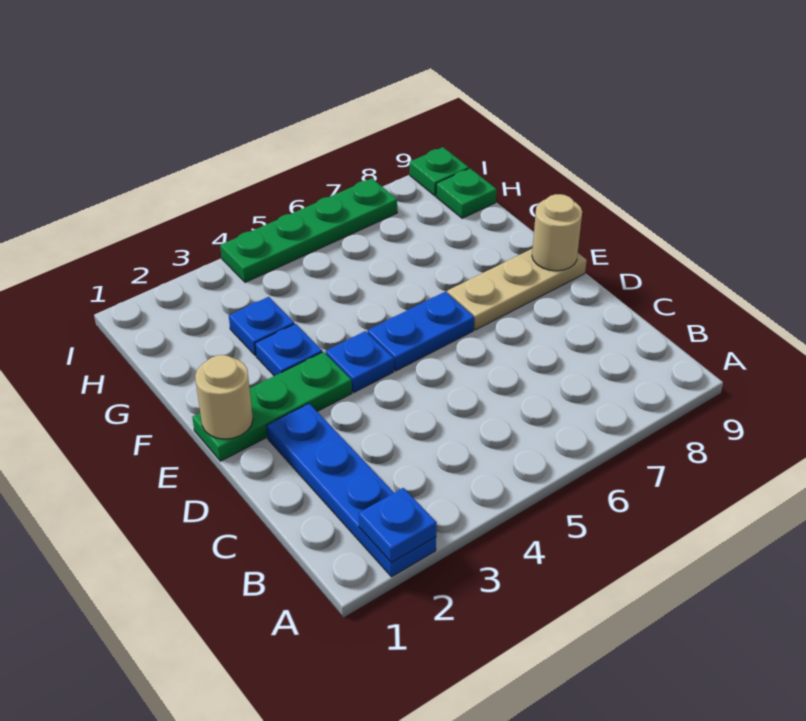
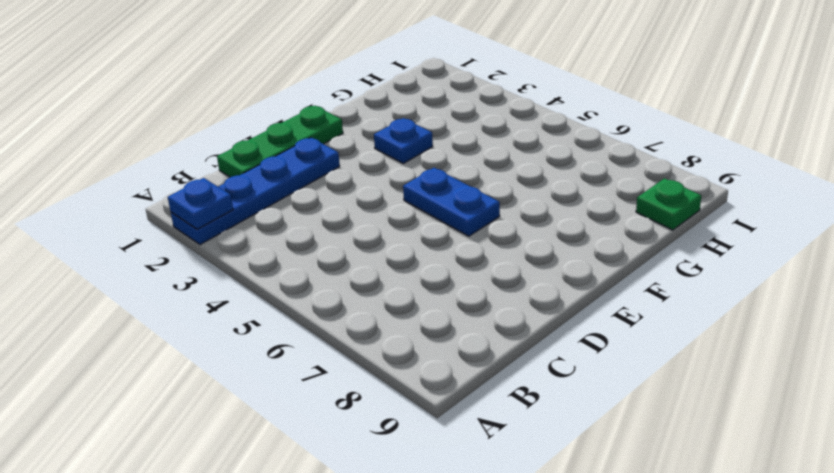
green 1x3 plate [217,106,343,177] -> green 1x3 plate turned to [192,352,352,461]
none -> blue 1x1 plate [326,331,394,392]
none -> tan 1x3 plate [447,248,587,330]
none -> blue 1x1 plate [229,297,294,356]

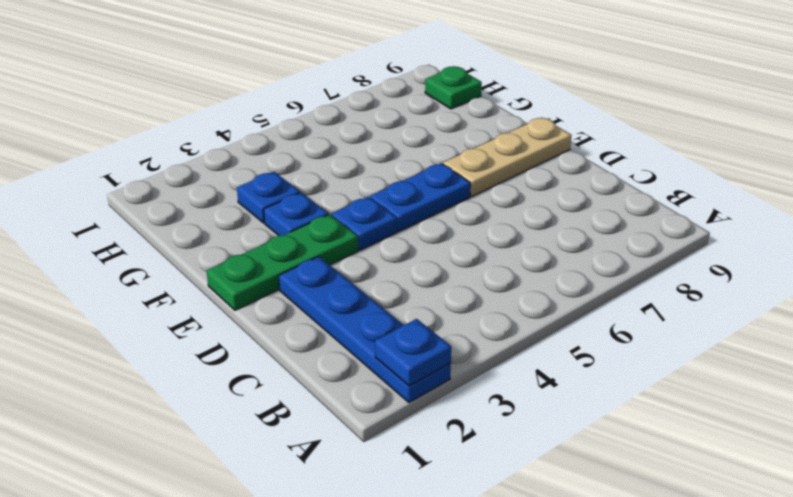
none -> green 1x4 plate [220,178,397,282]
none -> green 1x1 plate [410,147,469,196]
none -> tan 1x1 round brick [195,355,253,439]

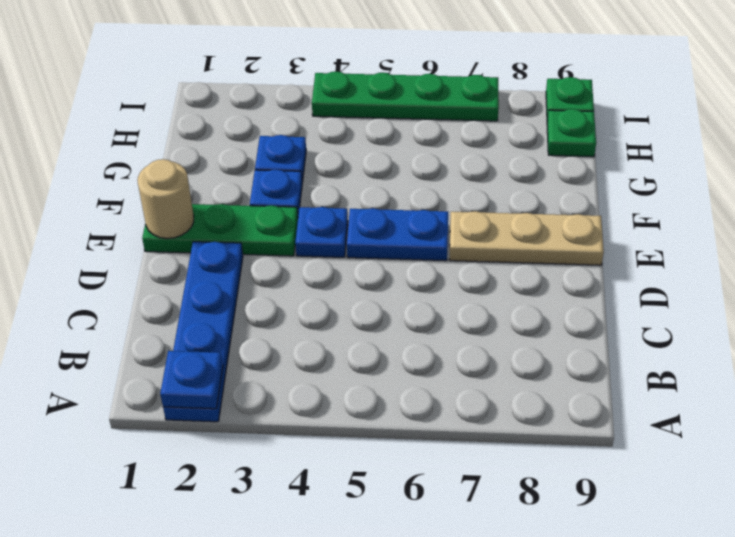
none -> tan 1x1 round brick [532,194,582,271]

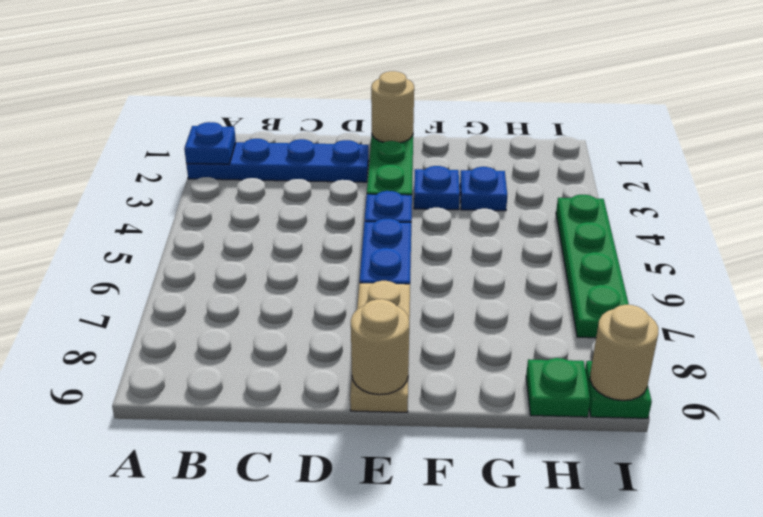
tan 1x1 round brick [590,305,658,401] -> none

